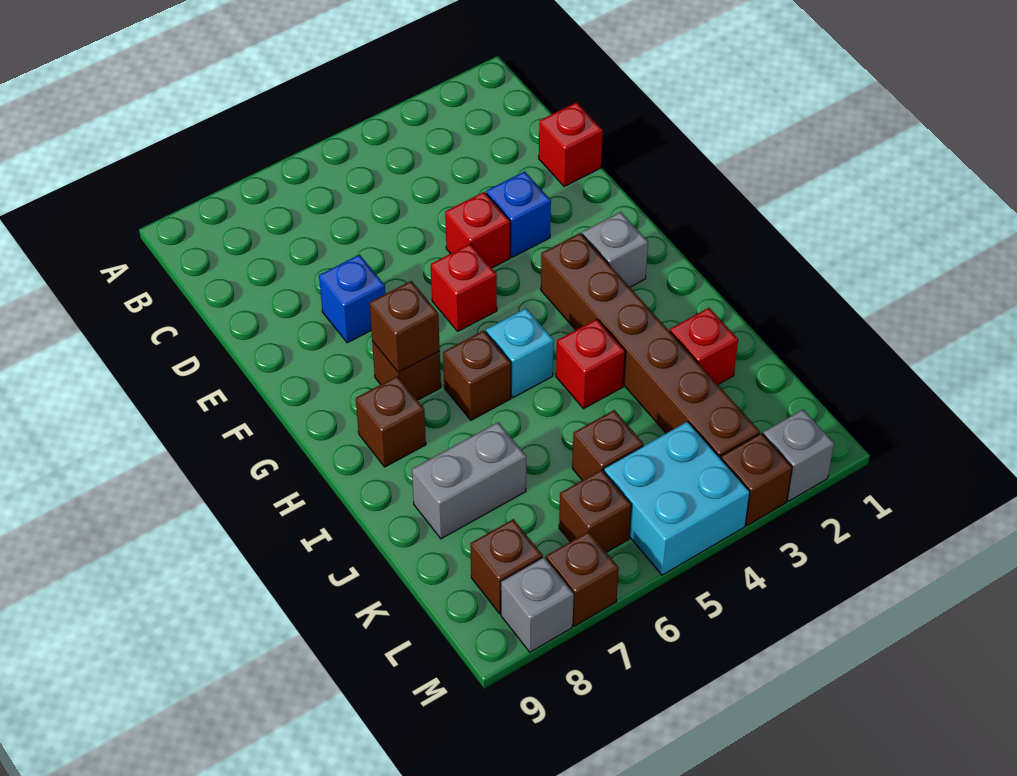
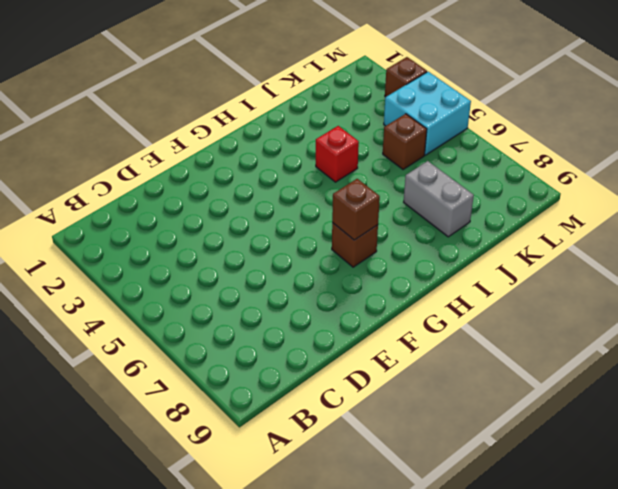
none -> red 1x1 brick [539,102,603,186]
none -> blue 1x1 brick [486,171,551,257]
none -> red 1x1 brick [445,192,510,268]

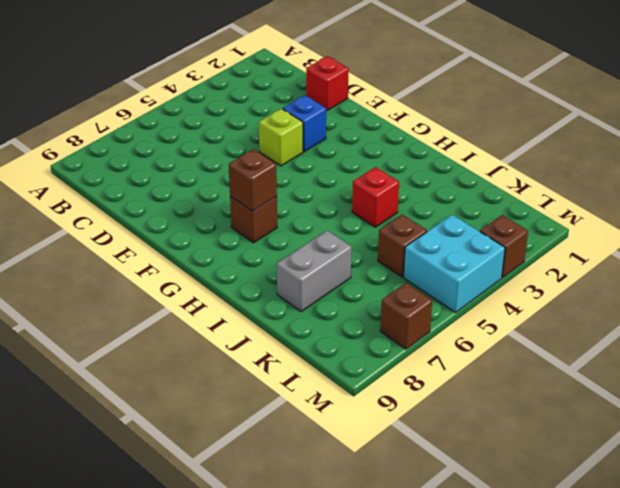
lime 1x1 brick [259,109,303,166] -> red 1x1 brick [445,192,510,268]
none -> blue 1x1 brick [319,255,385,343]
none -> red 1x1 brick [431,244,497,331]
none -> grey 1x1 brick [582,212,648,287]

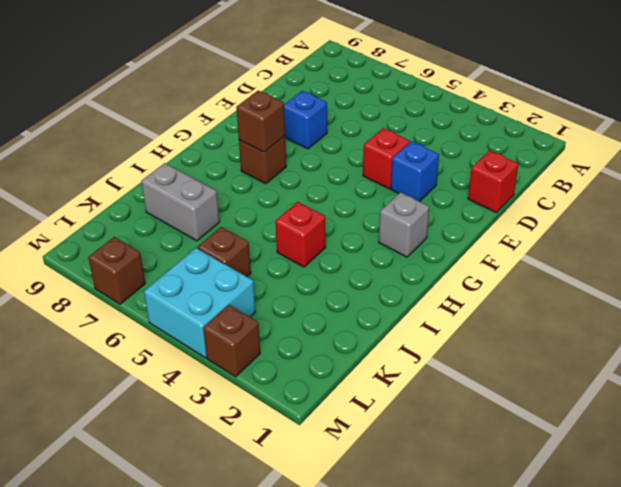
none -> red 1x1 brick [431,244,497,331]
none -> brown 1x6 brick [541,233,760,458]
none -> cyan 1x1 brick [486,308,554,398]

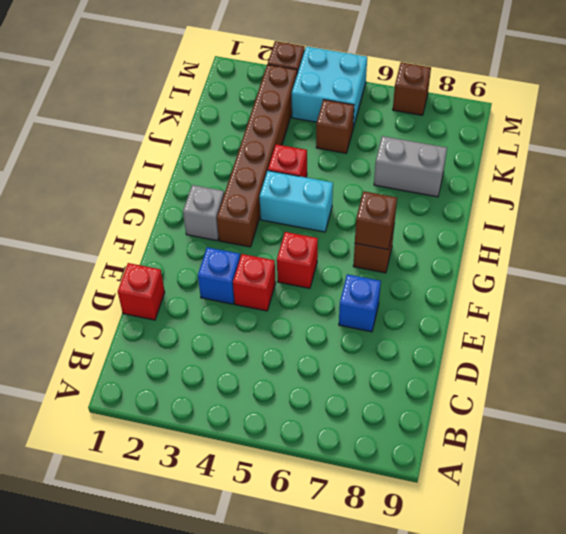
cyan 1x2 brick [259,171,333,232] -> cyan 1x1 brick [486,308,554,398]
none -> brown 1x1 brick [443,331,511,420]
none -> brown 1x1 brick [356,376,426,467]
none -> red 1x1 brick [670,308,738,384]

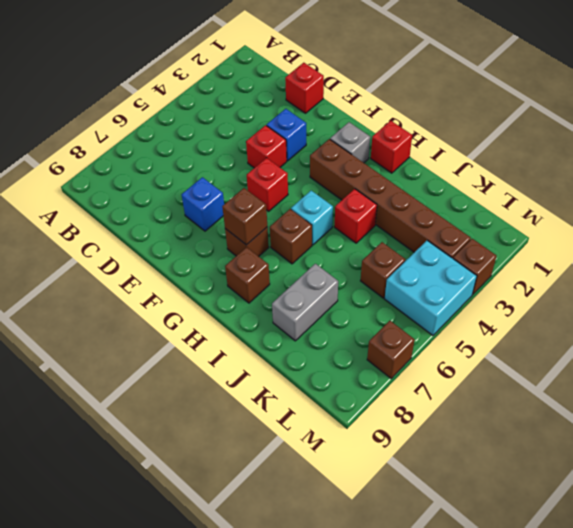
red 1x1 brick [371,121,412,173] -> red 1x1 brick moved to [670,308,738,384]
none -> brown 1x1 brick [559,470,631,552]
none -> brown 1x1 brick [470,519,543,614]
none -> grey 1x1 brick [763,410,834,501]

